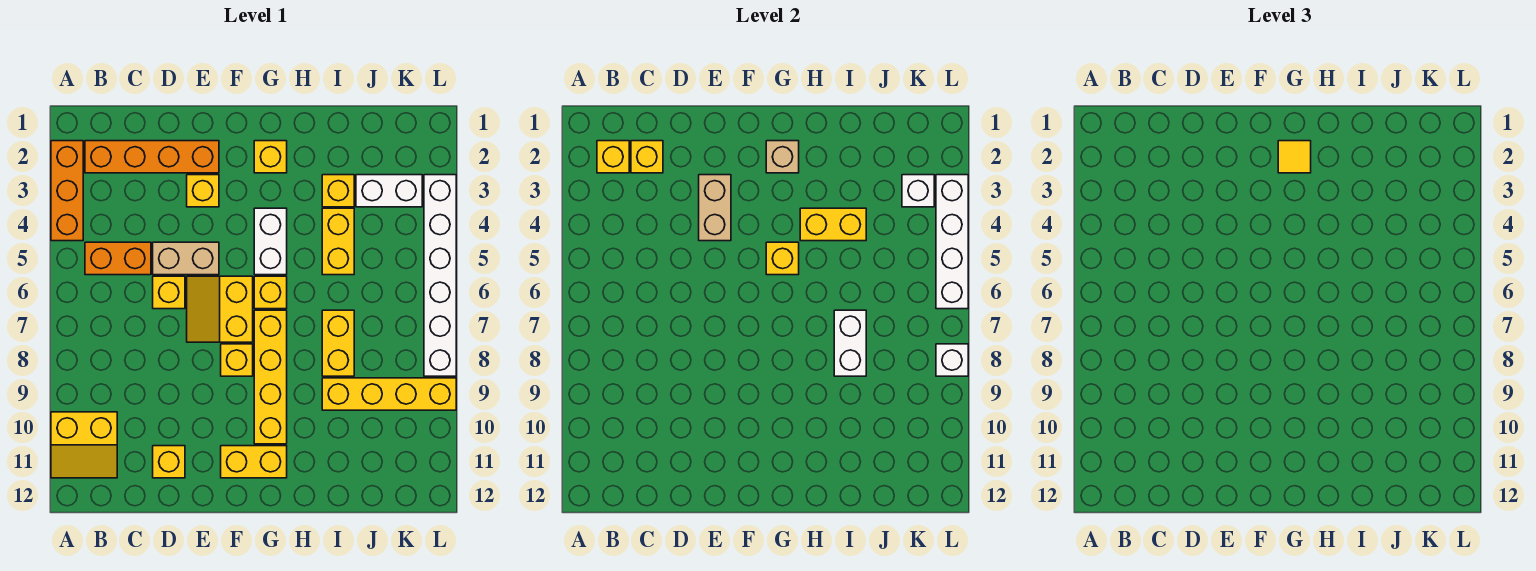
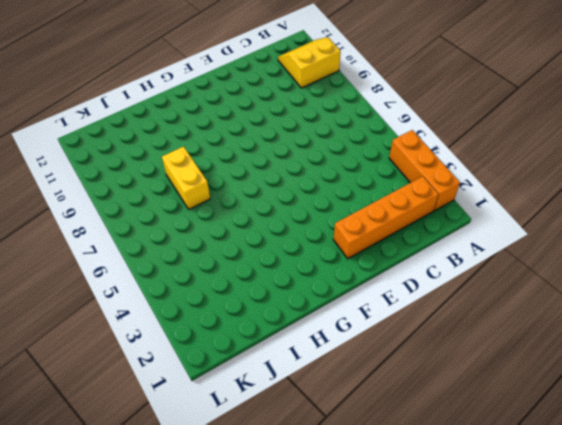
none -> orange 1x2 brick [85,242,151,275]
none -> tan 1x2 brick [153,242,219,275]
none -> yellow 1x1 brick [153,276,185,309]
none -> yellow 1x1 brick [153,446,185,478]

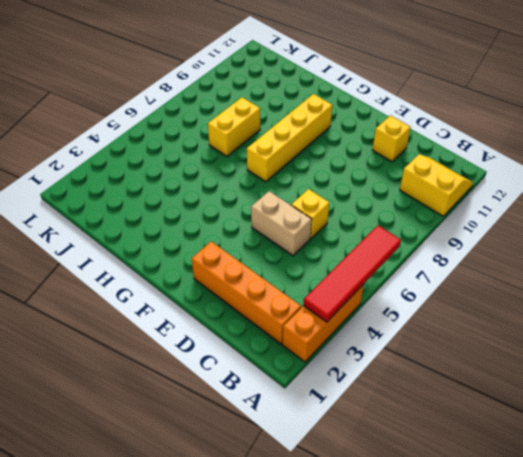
red 1x4 tile [303,225,401,322] -> none
none -> orange 1x2 brick [85,242,151,275]
none -> yellow 1x1 brick [187,175,219,207]
none -> yellow 2x2 slope [187,276,253,342]
none -> yellow 1x1 brick [221,344,253,376]

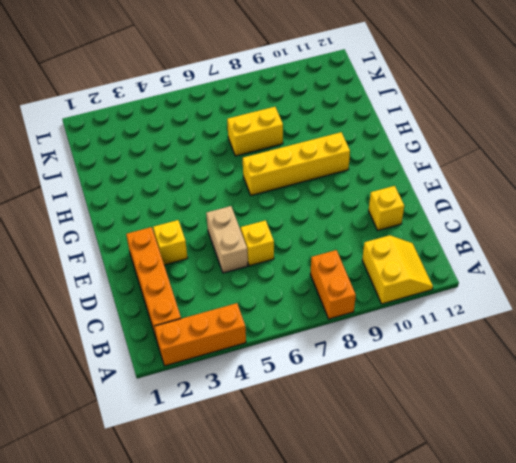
orange 1x2 brick [310,250,356,319] -> orange 1x2 brick moved to [85,242,151,275]
none -> yellow 2x2 slope [187,276,253,342]
none -> yellow 1x1 brick [221,344,253,376]
none -> yellow 1x2 brick [221,446,287,478]
none -> yellow 1x1 brick [254,141,287,173]

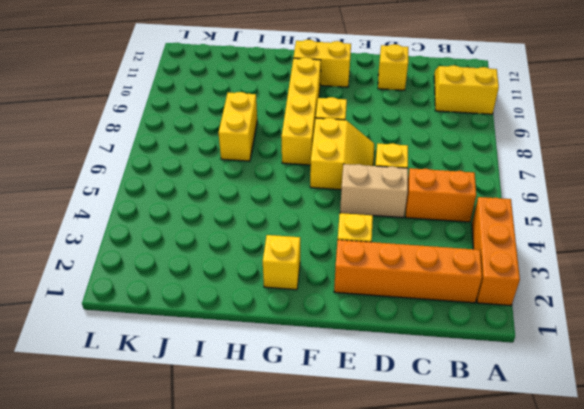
none -> white 1x2 brick [254,208,287,275]
none -> yellow 1x1 brick [254,276,287,309]
none -> yellow 1x1 brick [322,175,354,207]
none -> yellow 1x2 brick [322,208,354,275]

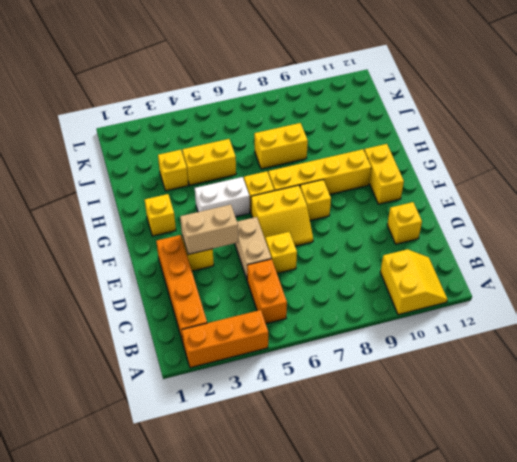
none -> yellow 1x4 brick [322,378,456,410]
none -> white 1x2 brick [356,175,422,207]
none -> white 1x6 brick [424,175,456,376]
none -> yellow 1x1 brick [597,141,629,173]

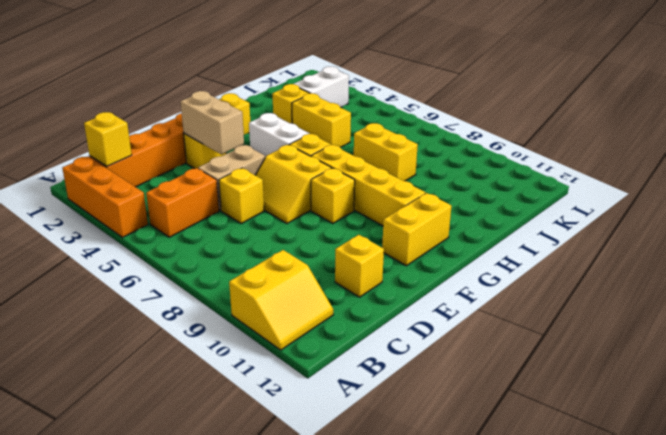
none -> yellow 1x4 brick [322,378,456,410]
none -> white 1x6 brick [424,175,456,376]
none -> yellow 1x1 brick [631,141,663,173]
none -> tan 1x1 brick [766,141,799,173]

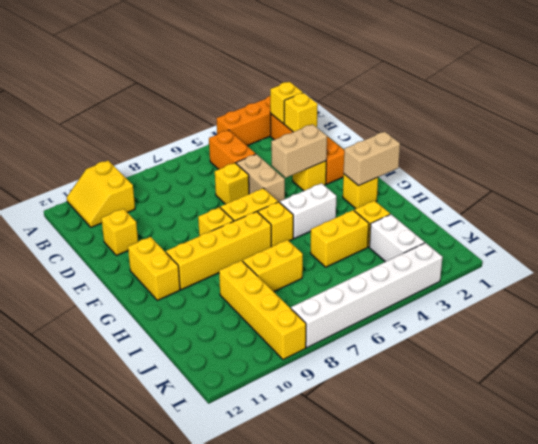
tan 1x2 brick [344,132,400,186] -> tan 1x1 brick [766,141,799,173]
none -> yellow 1x1 brick [766,242,799,275]
none -> yellow 1x2 brick [800,208,866,241]
none -> white 1x2 brick [834,310,866,376]
none -> white 1x1 brick [902,175,934,207]

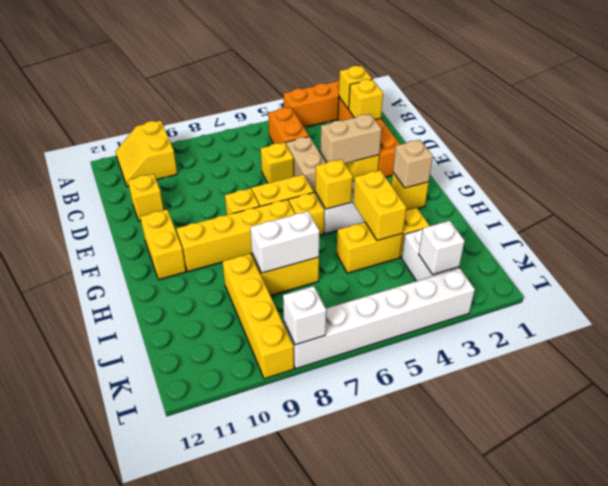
none -> white 1x4 brick [936,175,968,309]
none -> yellow 1x1 tile [1278,141,1311,173]

